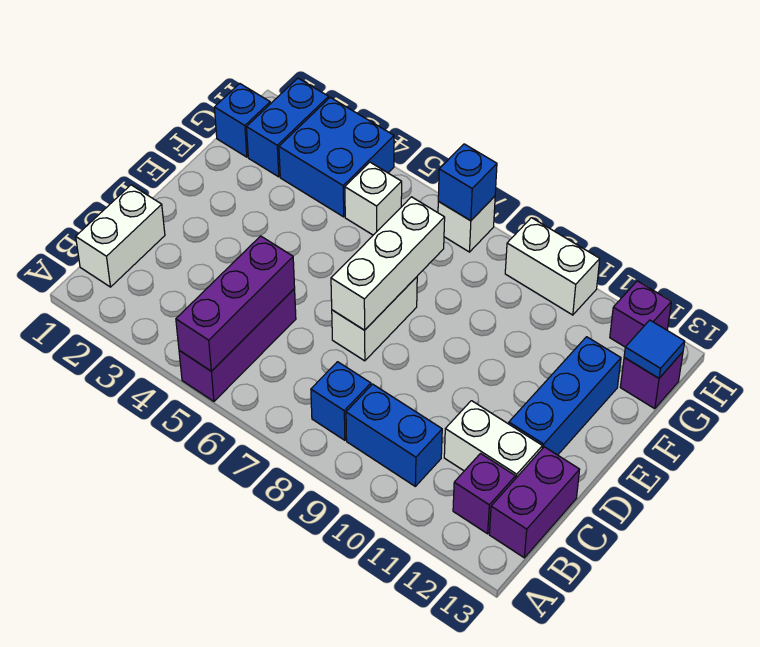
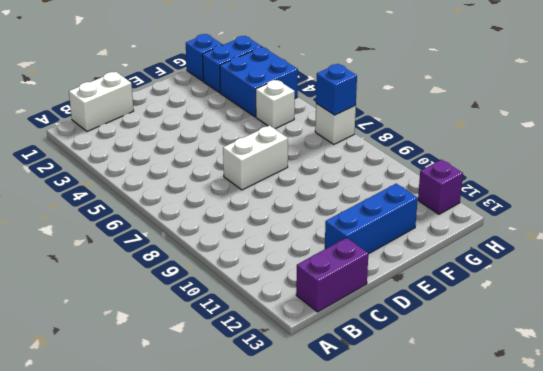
none -> purple 1x3 brick [179,289,296,401]
none -> blue 1x1 brick [311,362,371,440]
none -> blue 1x2 brick [346,384,442,486]

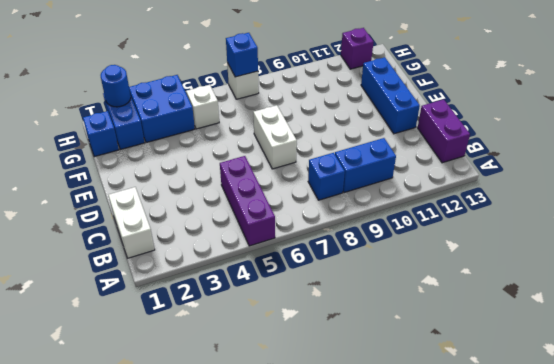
blue 1x1 round brick [101,65,131,107] -> none
none -> purple 1x1 brick [453,454,515,534]
none -> white 1x2 brick [444,401,542,479]
none -> purple 1x1 brick [620,352,683,409]

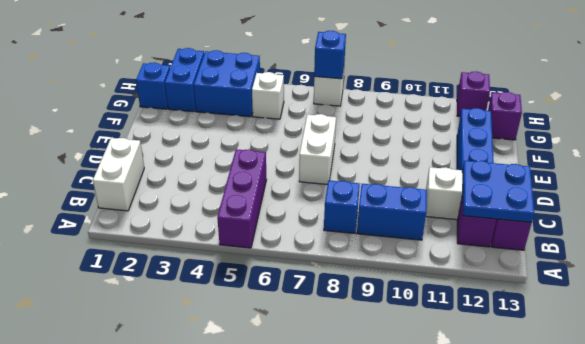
blue 2x2 plate [462,161,534,223] -> none
none -> white 1x2 brick [505,218,600,315]
none -> purple 1x3 brick [176,236,295,371]
none -> white 1x3 brick [331,197,445,330]

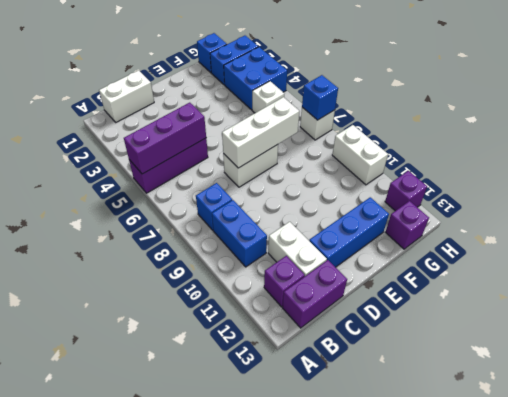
none -> blue 1x1 tile [624,320,685,378]

